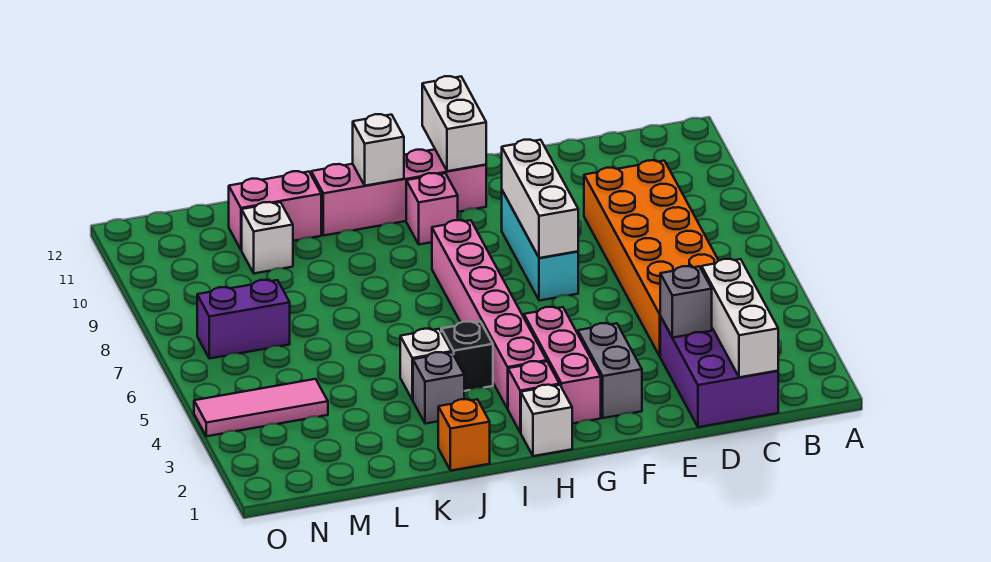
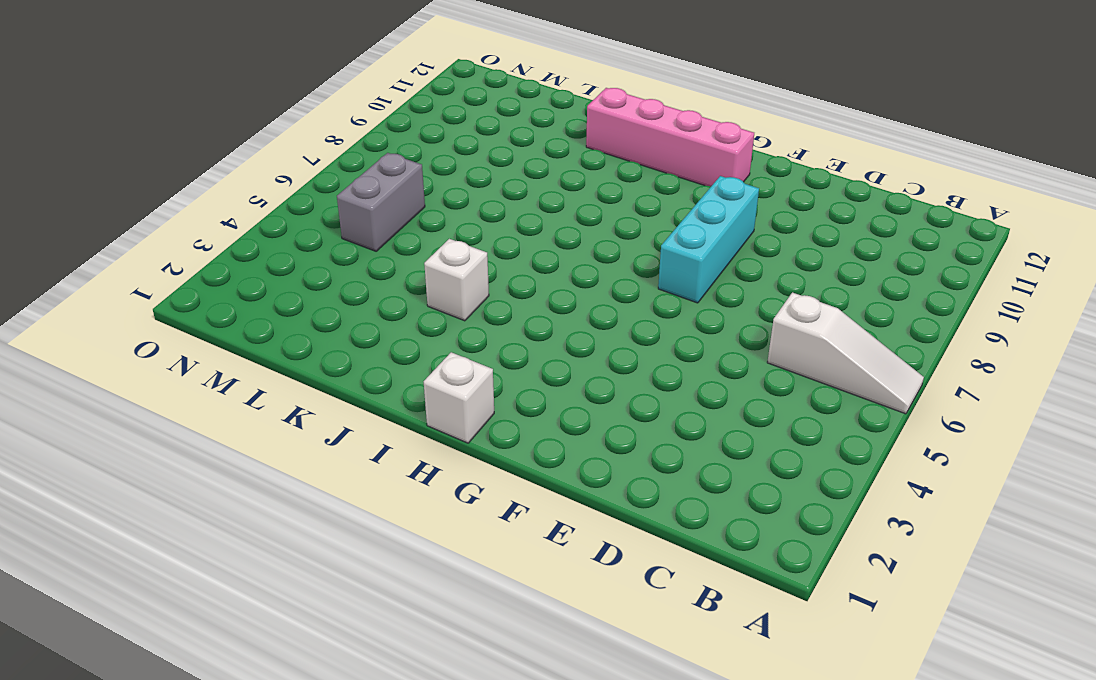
white 1x3 slope [767,292,924,414] -> orange 2x6 brick [584,160,719,356]
grey 1x2 brick [337,153,425,251] -> grey 1x2 brick moved to [578,323,642,418]
none -> purple 2x3 brick [660,316,778,427]
none -> pink 1x3 brick [524,307,601,424]
none -> pink 1x1 brick [508,361,559,433]

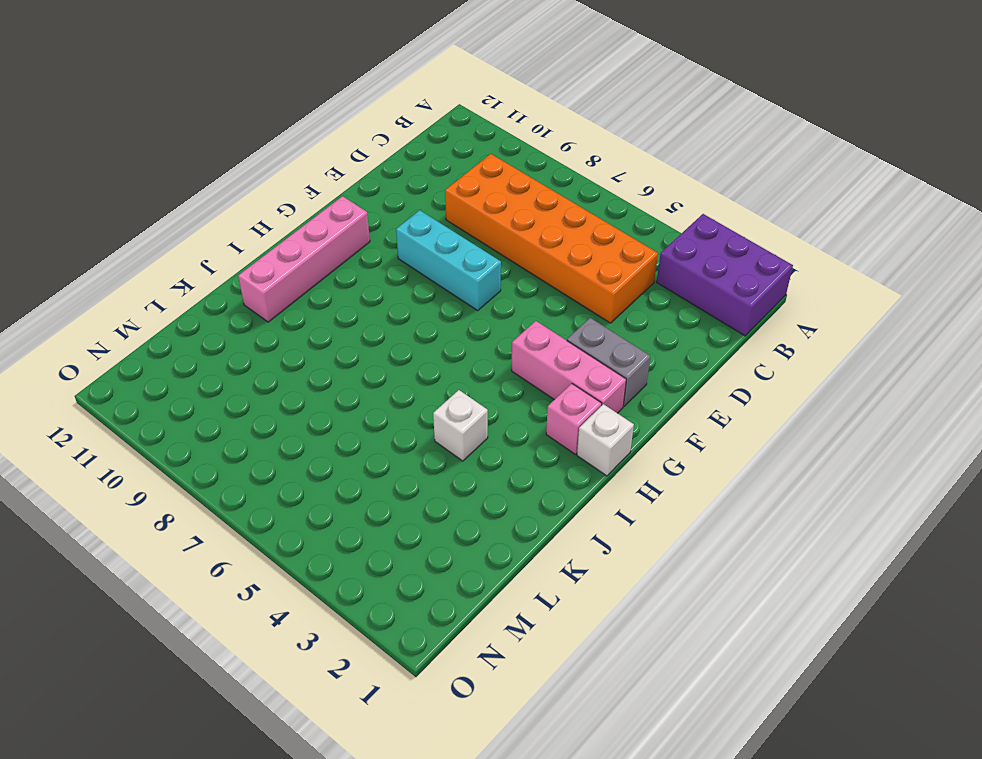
purple 2x3 brick [657,214,793,336] -> purple 2x3 brick moved to [660,316,778,427]
none -> pink 1x6 brick [432,220,547,409]
none -> pink 1x1 brick [406,173,458,244]
none -> black 1x1 brick [441,321,493,391]

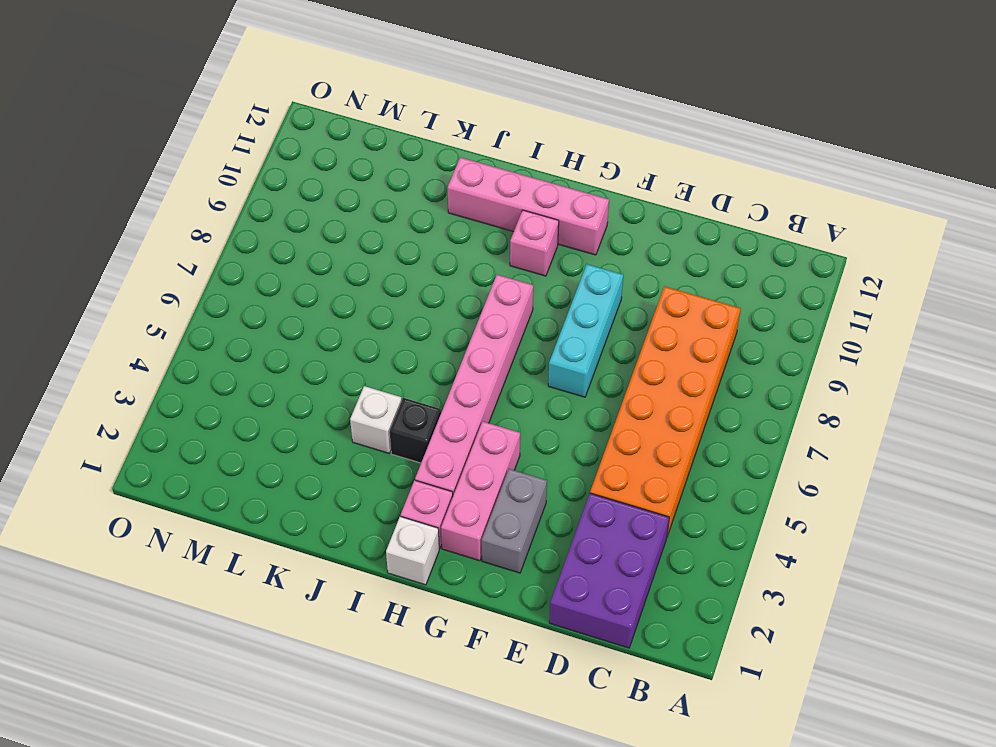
none -> orange 1x1 brick [438,399,490,471]
none -> grey 1x1 brick [413,352,464,424]
none -> pink 1x2 brick [229,171,321,250]

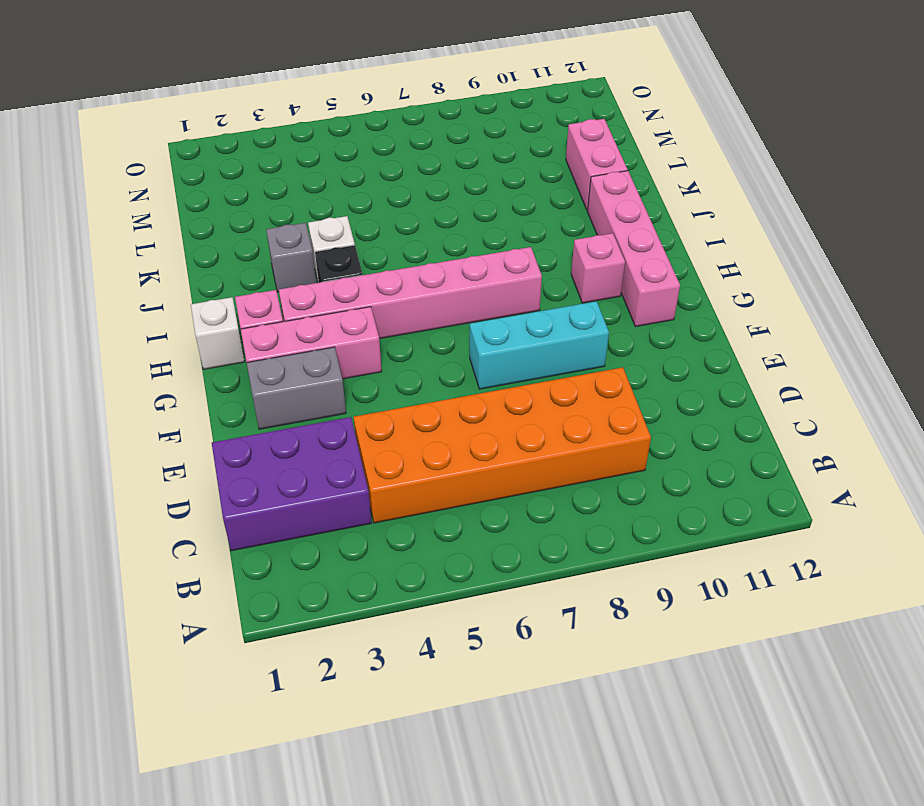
none -> orange 1x1 brick [438,399,490,471]
none -> white 1x1 brick [242,202,293,273]
none -> pink 1x3 tile [194,379,328,436]

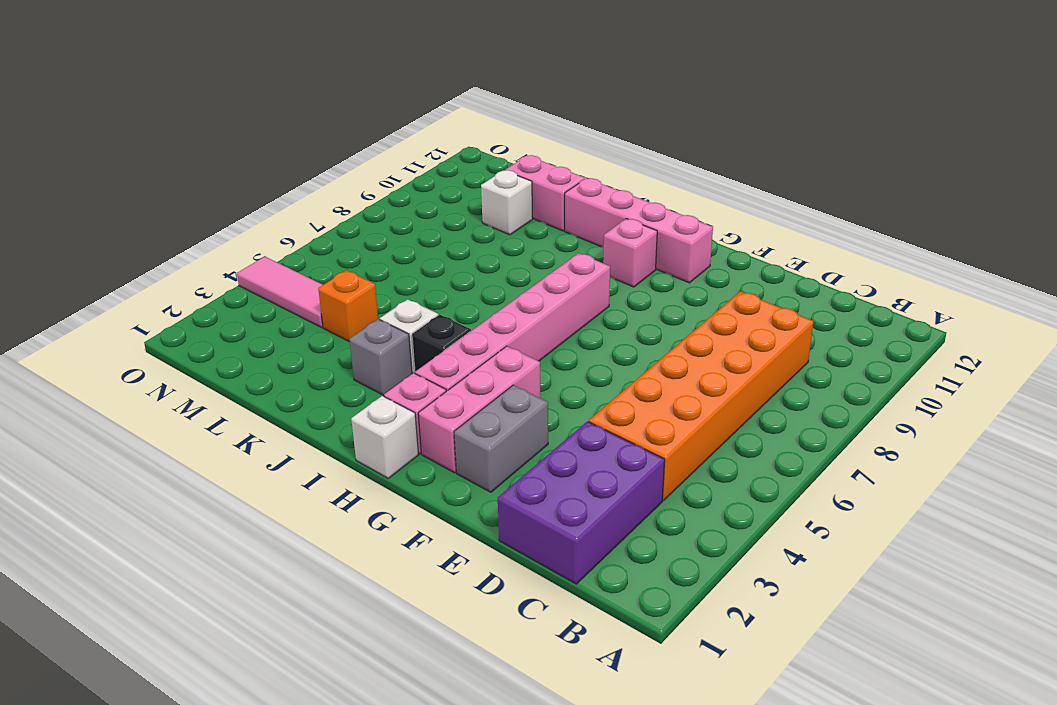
orange 1x1 brick [318,270,378,342] -> orange 1x1 brick moved to [438,399,490,471]
none -> cyan 1x3 brick [502,191,578,301]
none -> purple 1x2 brick [197,280,290,359]
none -> white 1x3 brick [702,259,778,377]

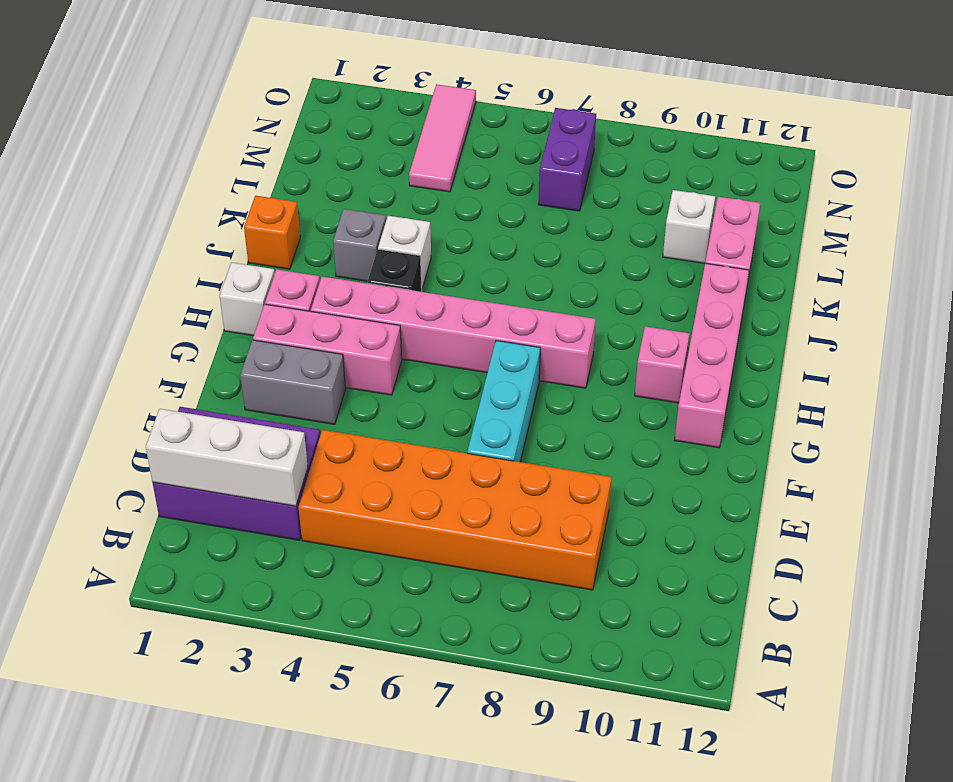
cyan 1x3 brick [467,341,540,462] -> cyan 1x3 brick turned to [502,191,578,301]
none -> grey 1x1 brick [660,266,712,338]
none -> white 1x3 brick [502,140,578,258]
none -> white 1x2 brick [422,76,486,171]

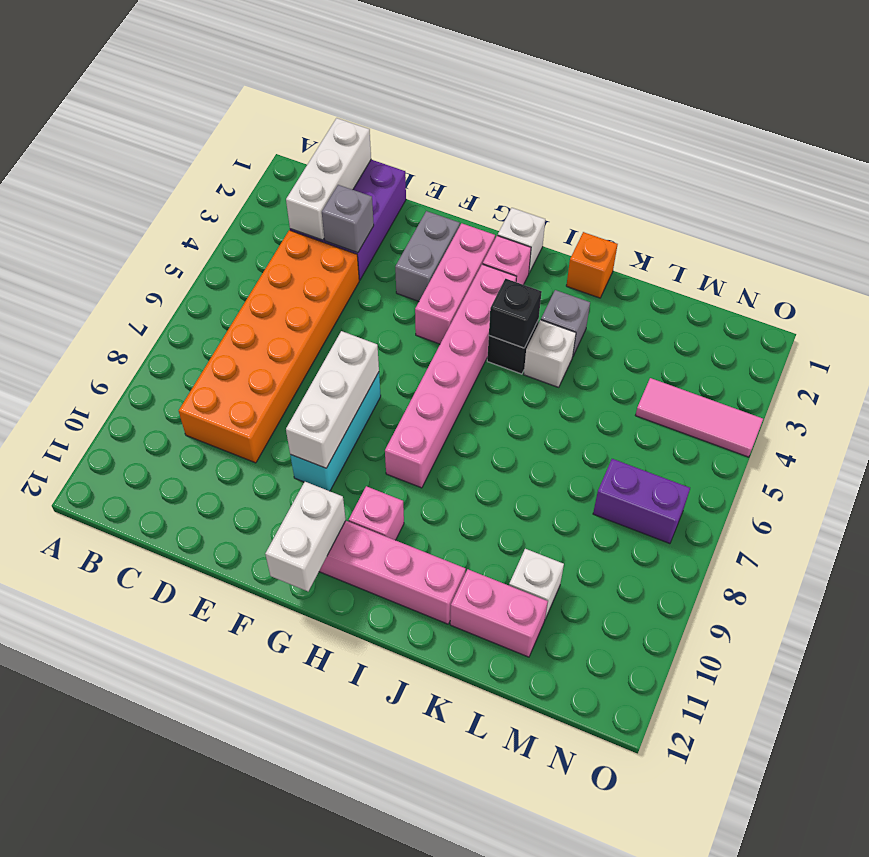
black 1x1 brick [489,279,542,348] -> none
none -> white 1x1 brick [353,114,404,186]

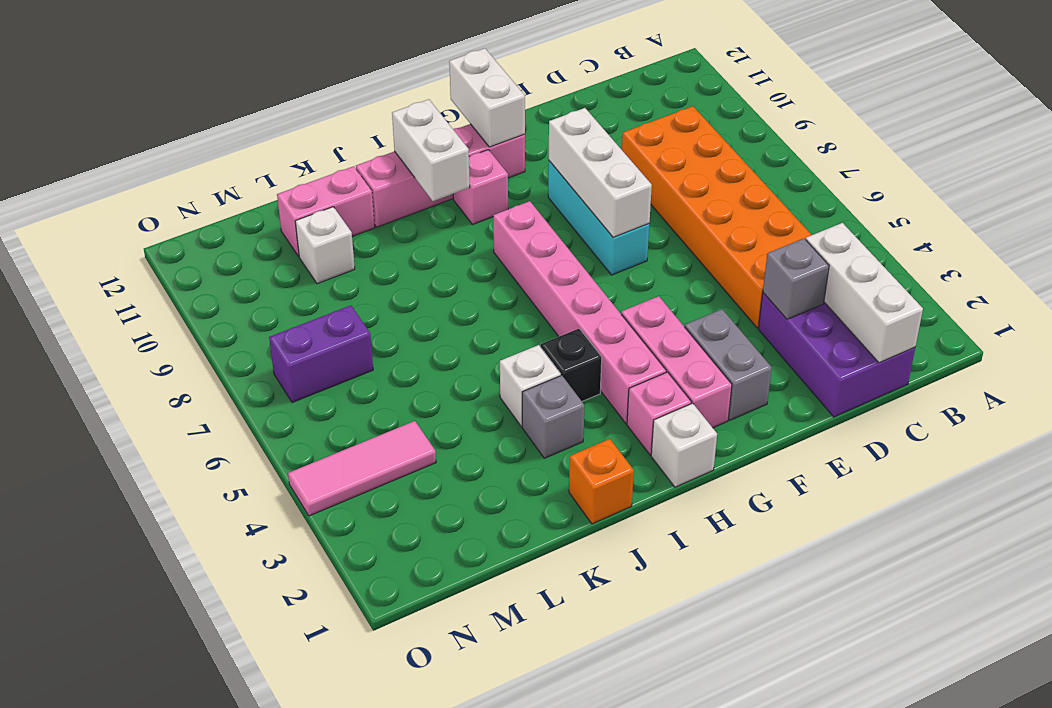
white 1x2 brick [392,99,470,201] -> white 1x1 brick [353,114,404,186]

